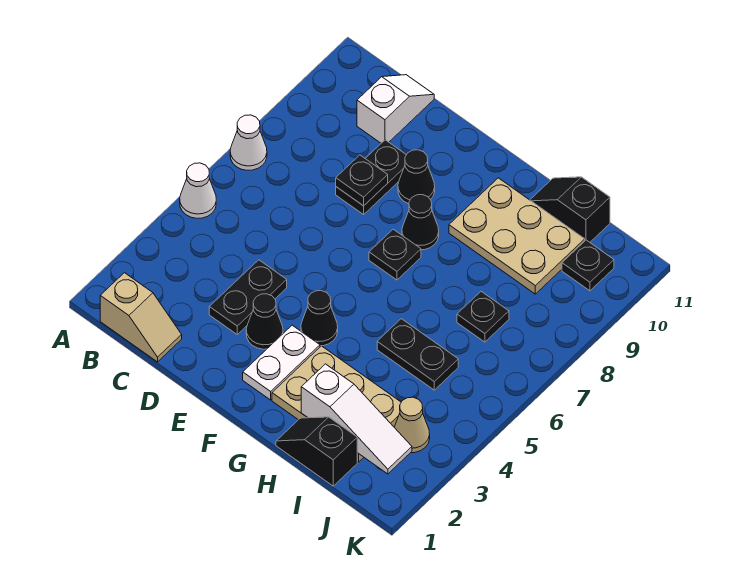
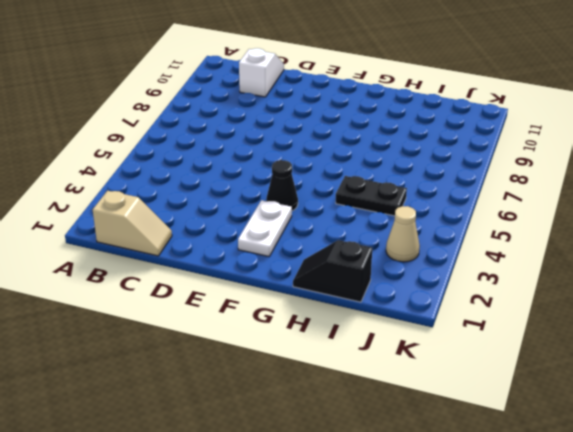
none -> white 1x1 cone [180,163,216,218]
none -> white 1x1 cone [230,115,267,170]
none -> black 1x2 plate [209,260,287,334]

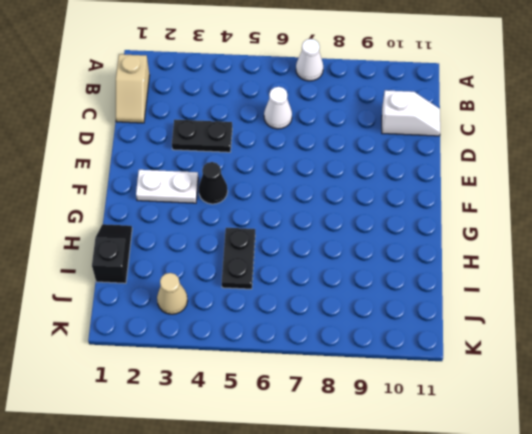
white 1x1 cone [264,87,292,129] -> white 1x1 cone moved to [180,163,216,218]
none -> black 1x2 plate [336,140,406,214]
none -> black 1x1 cone [246,294,283,349]
none -> black 1x1 cone [398,150,435,204]

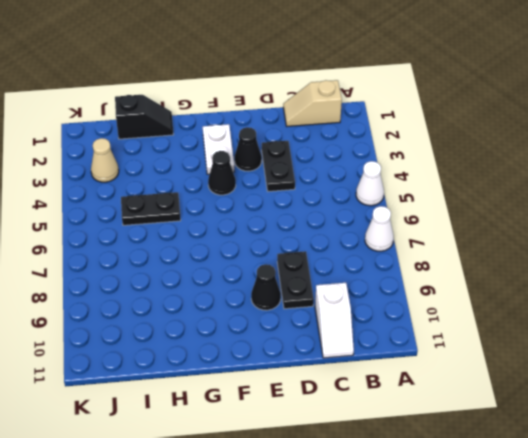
none -> black 1x1 plate [369,229,421,280]
none -> black 1x1 cone [402,195,439,250]
none -> tan 2x3 plate [272,346,401,462]

